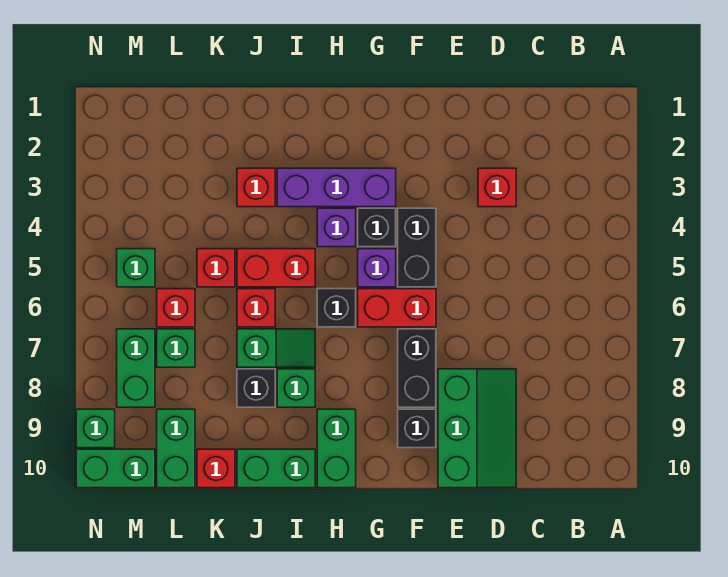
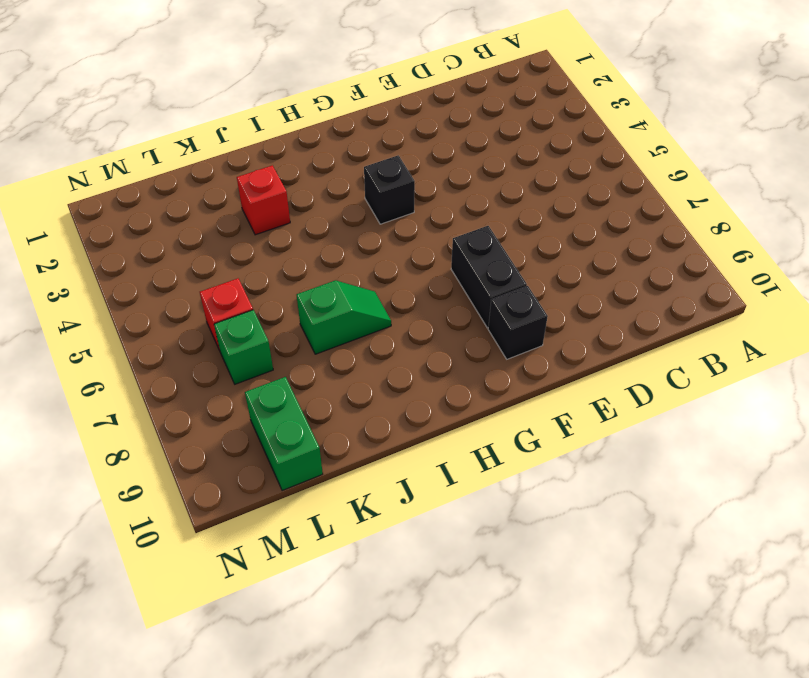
none -> red 1x1 brick [478,168,516,207]
none -> green 2x3 slope [438,369,516,488]
none -> black 1x2 brick [398,208,436,287]

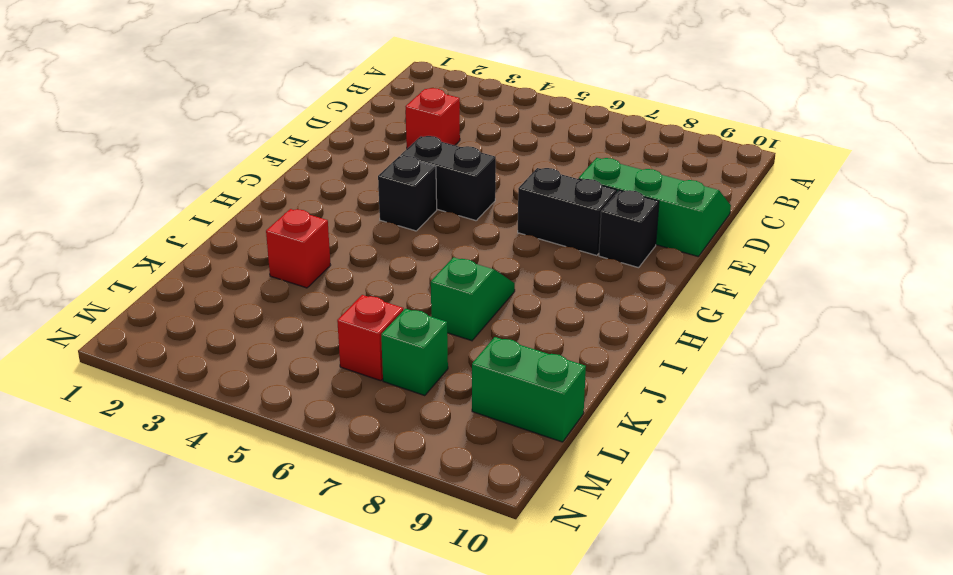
none -> red 1x2 brick [358,289,436,327]
none -> purple 1x3 brick [277,168,396,207]
none -> purple 1x1 brick [358,249,396,287]

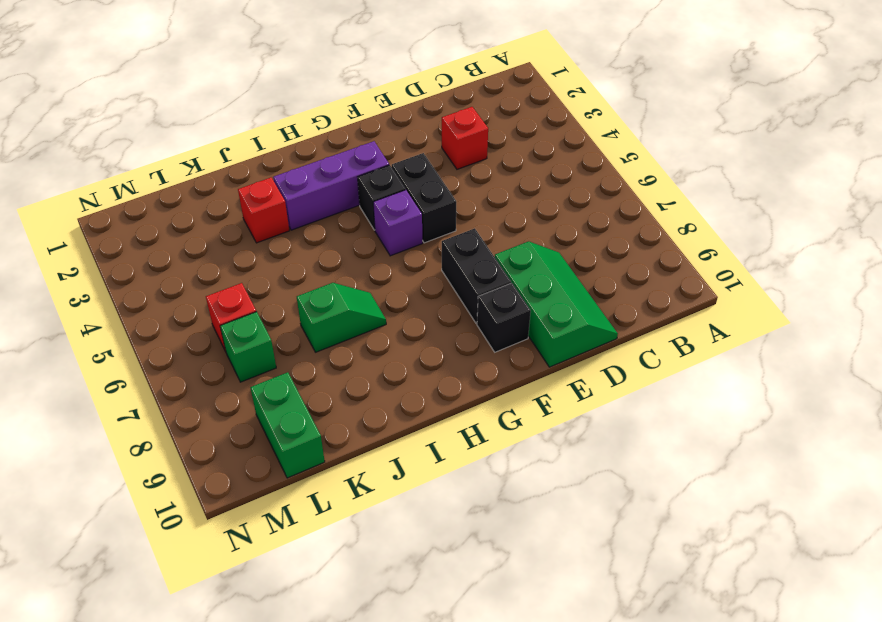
none -> red 1x2 brick [358,289,436,327]
none -> purple 1x1 brick [317,208,356,247]
none -> black 1x1 brick [317,289,356,327]

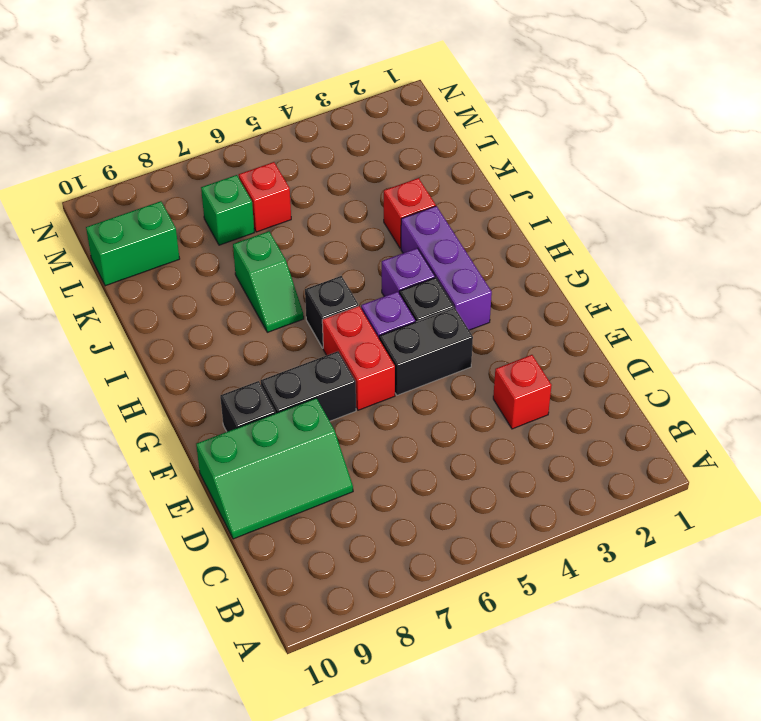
none -> green 1x2 brick [317,409,356,488]
none -> red 1x2 brick [237,249,315,287]
none -> green 1x1 brick [277,369,315,407]

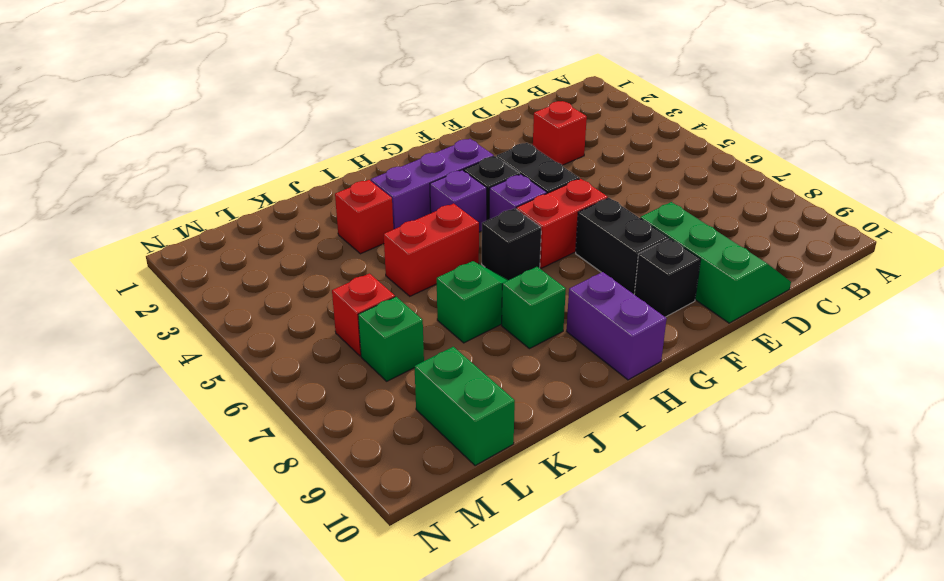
purple 1x2 brick [567,272,667,380] -> green 1x2 brick [317,409,356,488]
none -> green 1x2 brick [237,449,315,488]
none -> red 1x1 brick [237,289,275,327]
none -> black 1x1 brick [237,369,275,407]

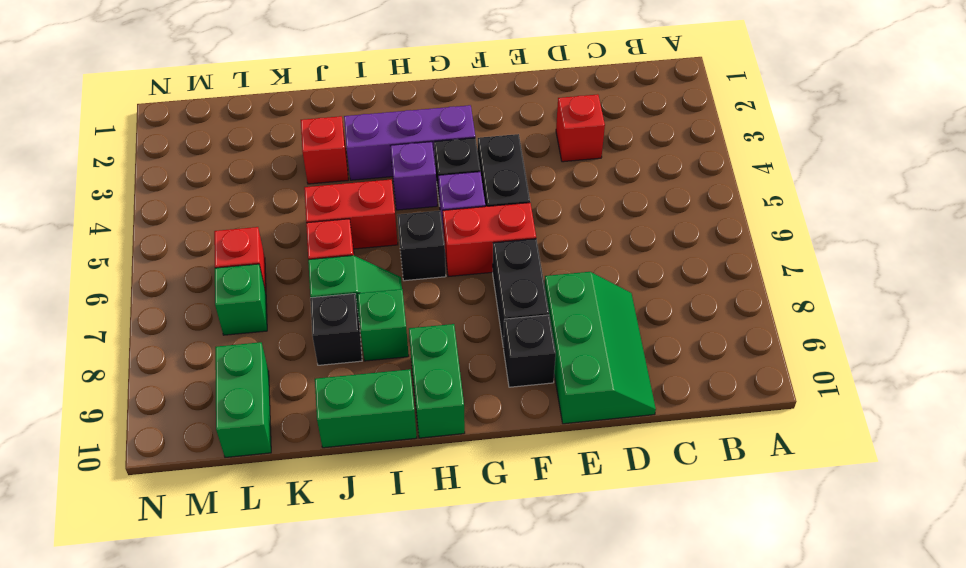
none -> red 1x1 brick [197,249,235,287]
none -> red 1x1 brick [197,449,235,488]
none -> green 1x1 brick [117,249,155,287]

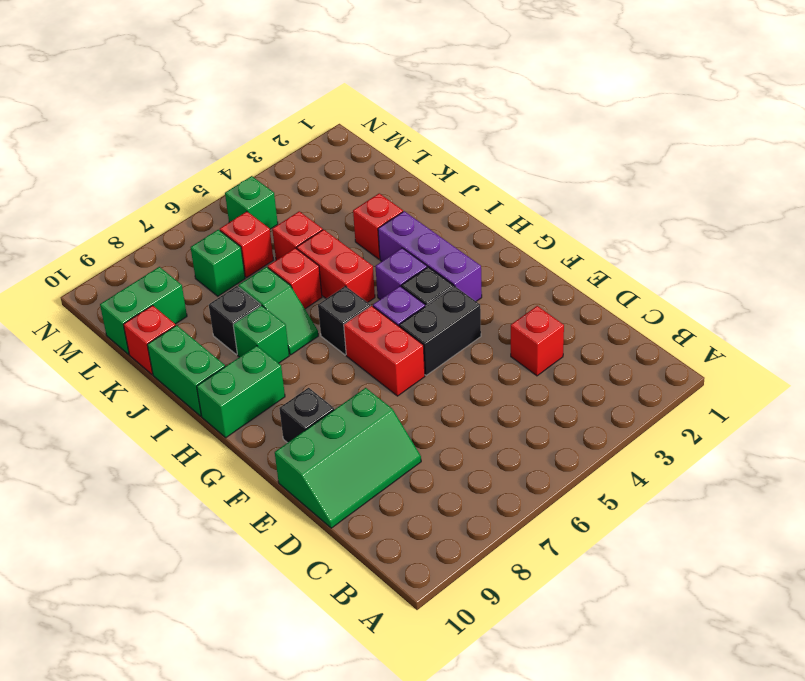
none -> black 1x2 brick [398,329,436,407]
none -> green 1x2 brick [117,329,155,407]
none -> green 1x2 brick [76,449,155,488]

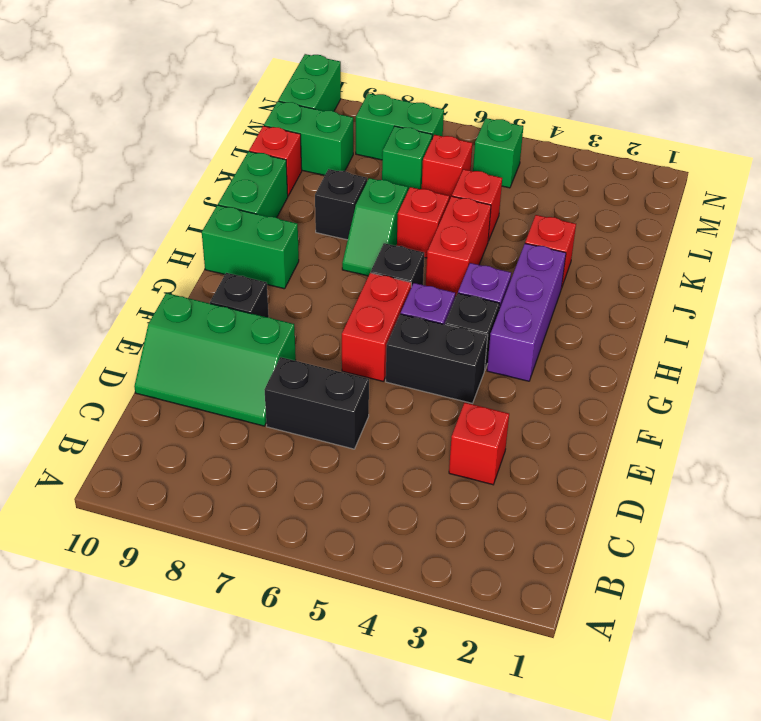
black 1x2 brick [264,357,369,449] -> black 1x2 brick moved to [398,329,436,407]
none -> green 1x1 brick [277,369,315,407]
none -> green 1x1 brick [76,409,115,448]

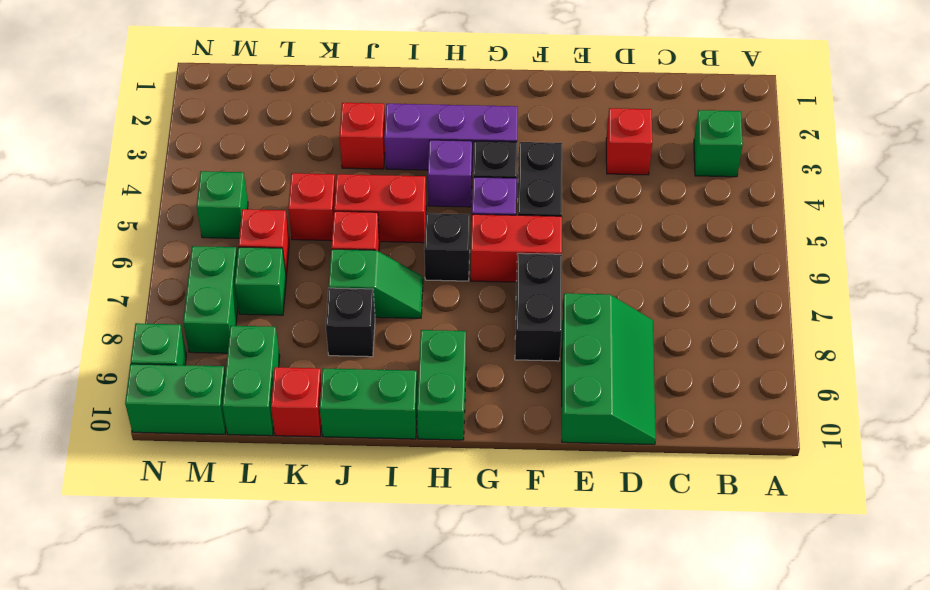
green 1x1 brick [694,110,743,177] -> green 1x1 brick moved to [277,369,315,407]
none -> black 1x1 brick [398,409,436,448]

